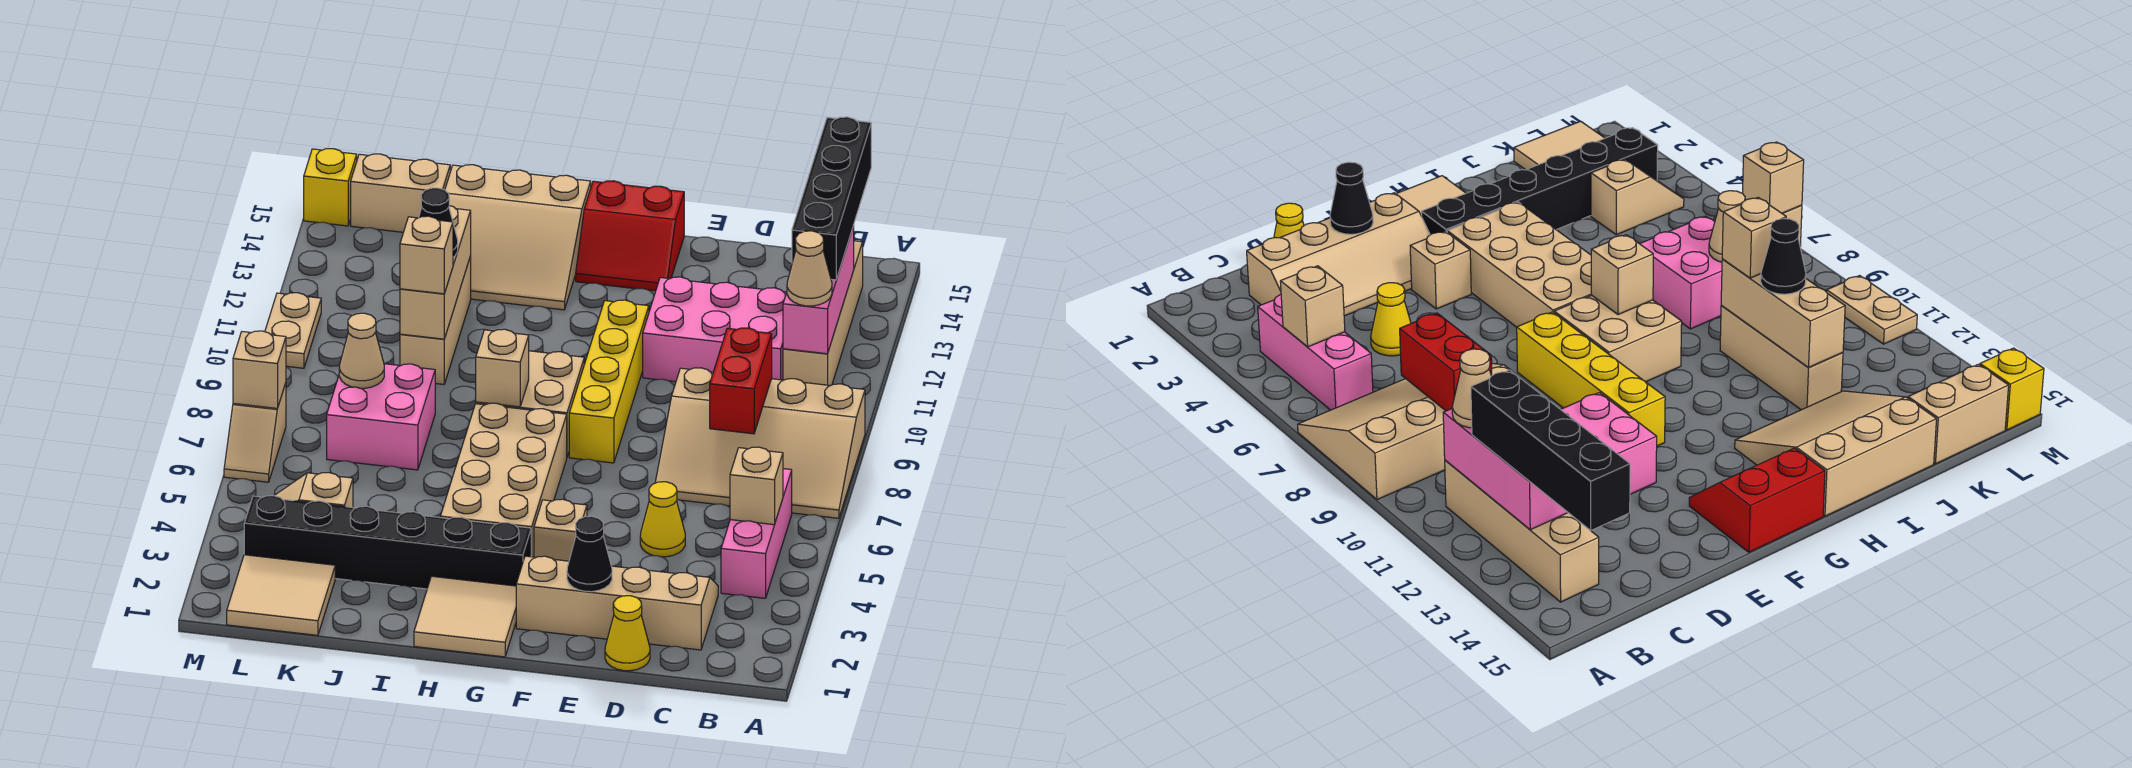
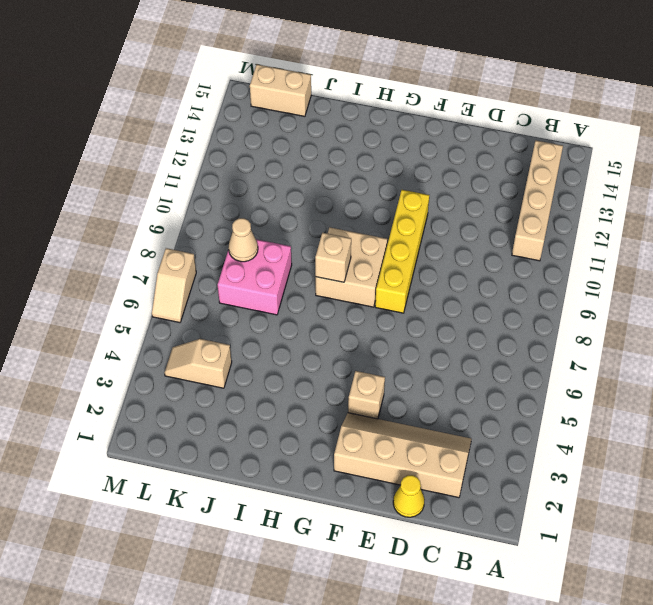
none -> tan 3x4 slope [655,368,865,518]
none -> pink 1x3 brick [721,469,792,598]
none -> pink 2x3 brick [643,277,787,382]
none -> yellow 1x1 cone [640,482,685,557]

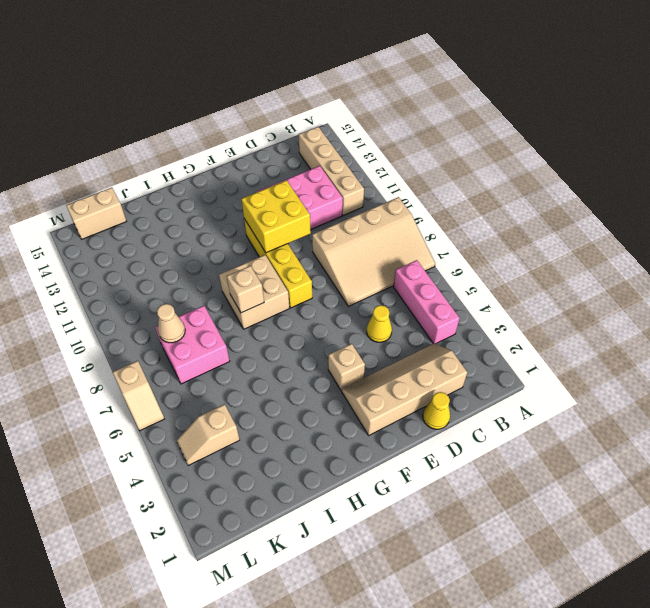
yellow 2x2 brick [242,180,311,253] -> none
none -> red 2x2 slope [576,181,684,291]
none -> tan 2x2 tile [414,576,516,657]
none -> black 1x6 brick [244,496,531,589]
none -> tan 2x4 brick [440,403,567,557]

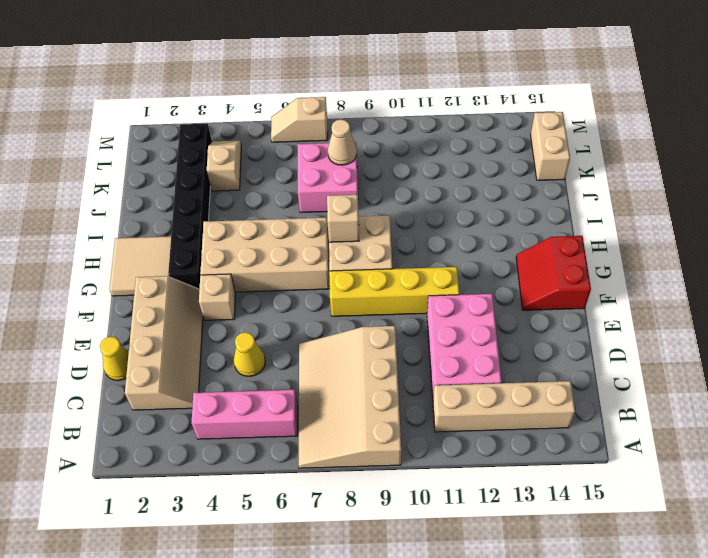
none -> tan 3x3 slope [445,165,591,310]
none -> tan 1x3 brick [400,256,471,384]
none -> tan 2x2 tile [227,555,335,635]
none -> tan 1x2 plate [265,293,321,368]

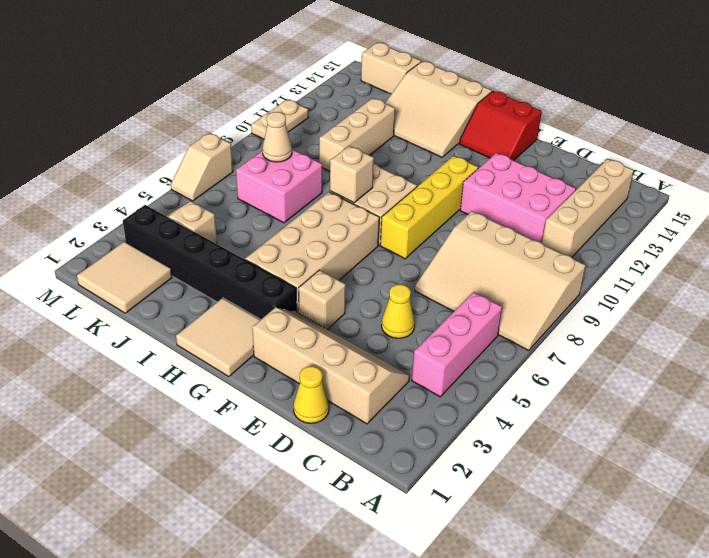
none -> yellow 1x1 brick [304,149,357,226]
none -> tan 1x1 brick [730,447,783,525]
none -> pink 1x3 brick [783,226,854,354]
none -> red 1x2 brick [710,328,772,434]

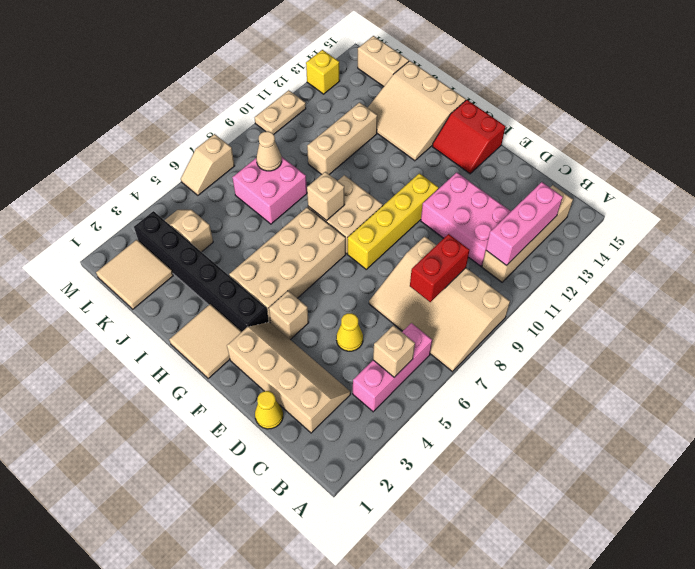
yellow 1x1 brick [306,50,340,94] -> yellow 1x1 brick moved to [304,149,357,226]
none -> black 1x1 cone [567,516,612,592]
none -> tan 1x3 brick [400,206,471,339]
none -> tan 1x1 brick [233,331,286,409]
none -> tan 1x1 cone [787,231,832,306]

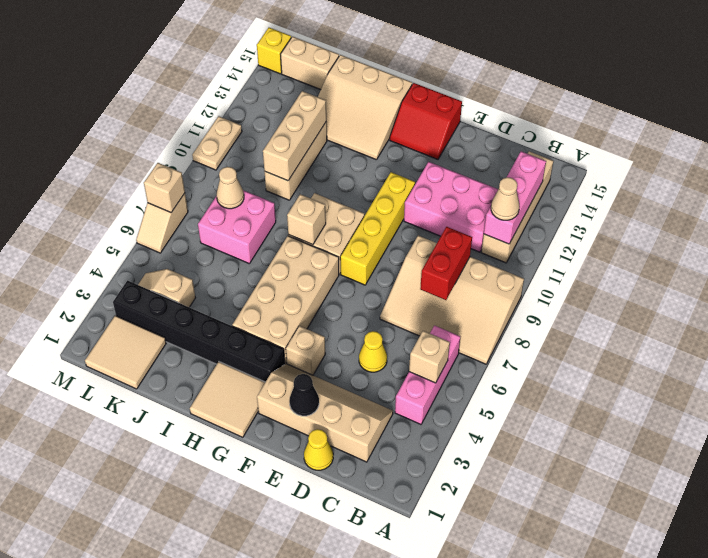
none -> black 1x4 brick [792,117,871,280]
none -> tan 1x1 brick [400,216,453,294]
none -> black 1x1 cone [419,188,458,257]

